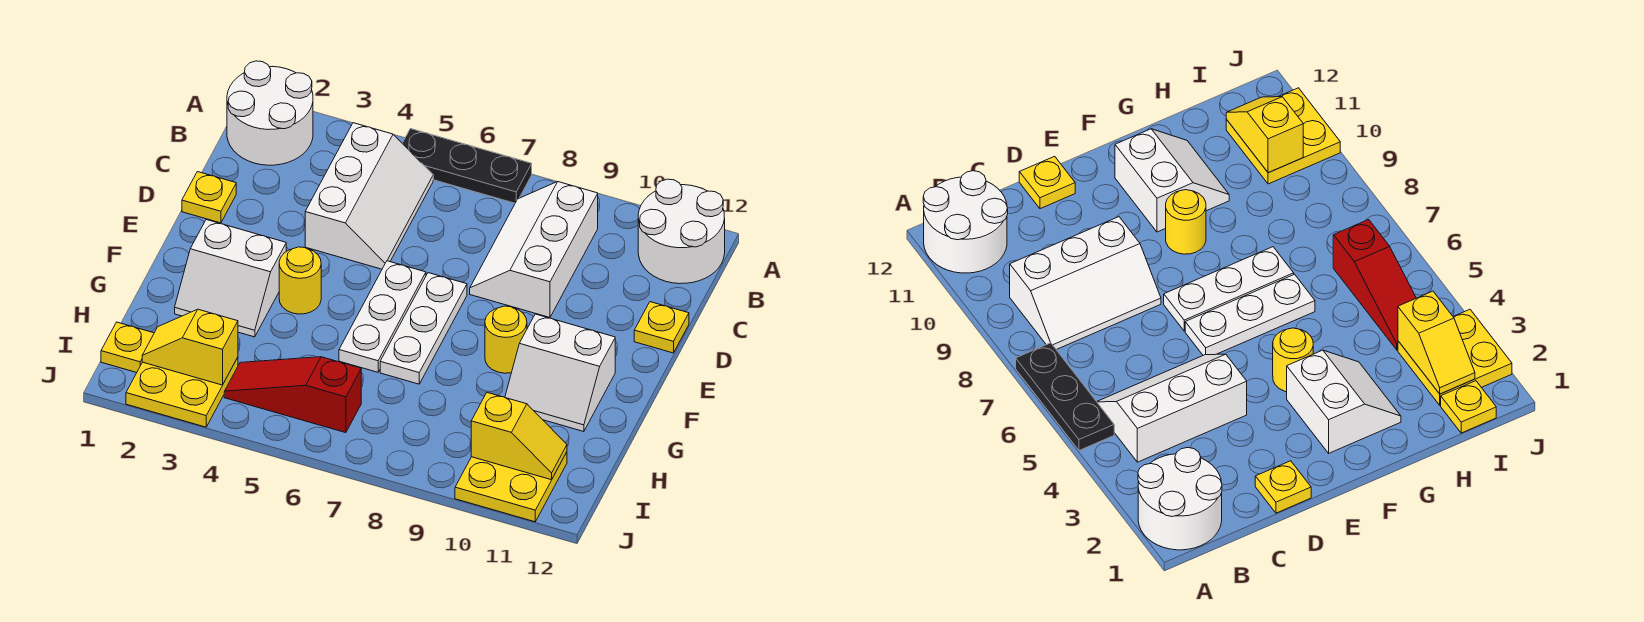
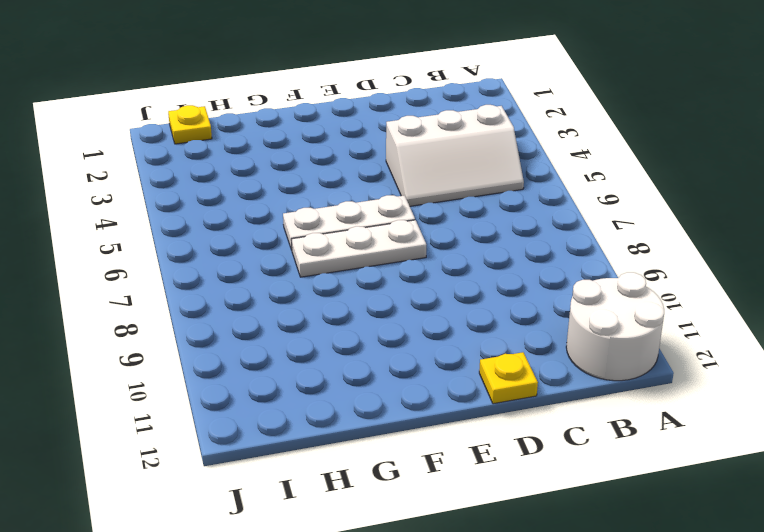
none -> white 2x2 round brick [227,61,313,165]
none -> black 1x3 plate [402,129,532,203]
none -> white 2x3 slope [470,182,598,318]

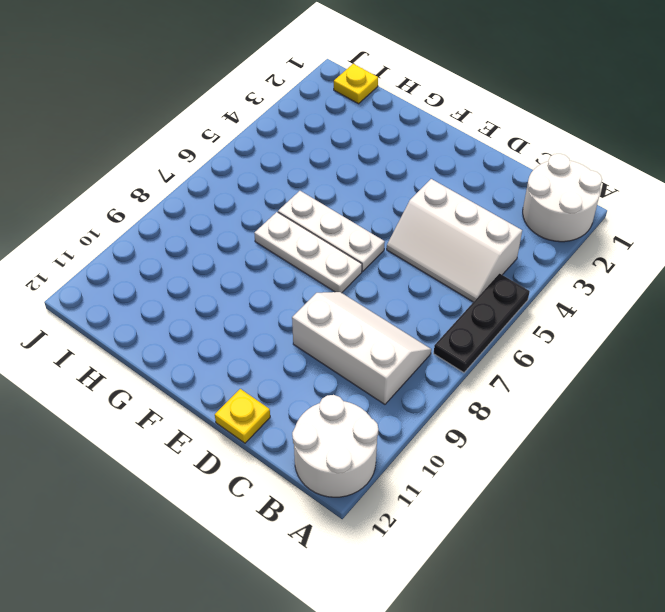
none -> yellow 1x1 plate [182,172,236,223]
none -> white 2x2 slope [175,220,286,337]
none -> yellow 1x1 round brick [279,247,321,314]

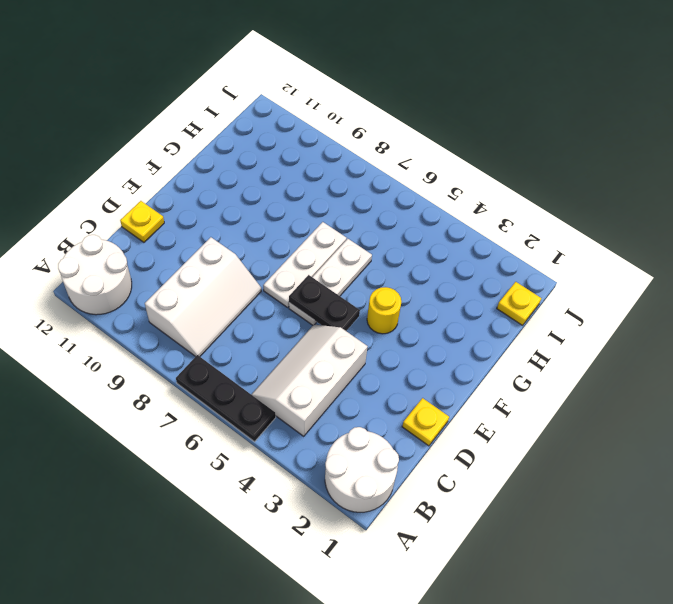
black 1x2 plate [289,275,360,331] -> none
none -> white 2x2 slope [175,220,286,337]
none -> yellow 1x1 round brick [485,306,527,373]
none -> white 2x2 slope [505,314,615,432]

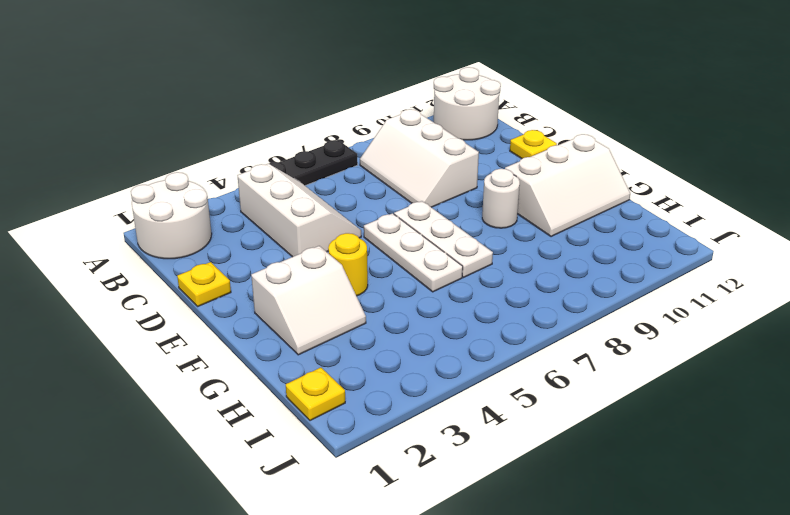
white 1x1 round brick [482,169,520,228] -> yellow 1x1 round brick [485,306,527,373]
white 2x3 slope [505,134,630,237] -> white 2x2 slope [505,314,615,432]
none -> yellow 2x2 plate [126,357,238,427]
none -> red 1x3 slope [224,357,361,433]
none -> yellow 2x2 plate [455,452,567,522]

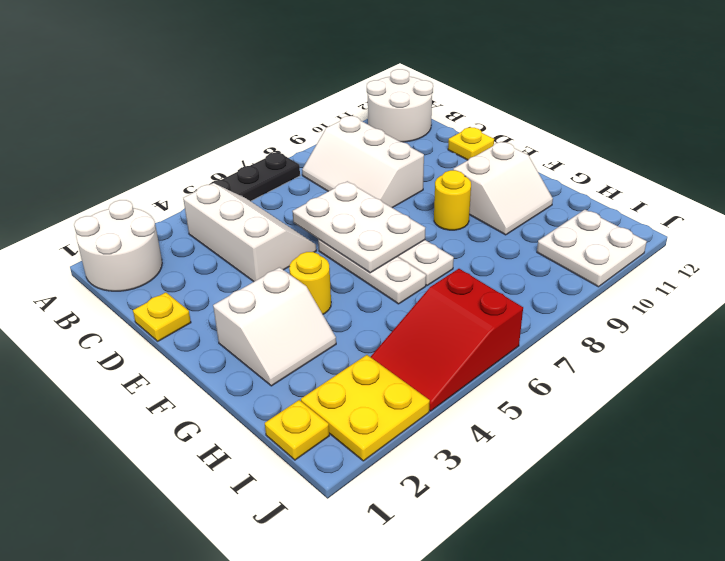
white 2x3 plate [292,181,425,273] -> none
red 2x3 slope [371,269,523,411] -> red 1x3 slope [224,357,361,433]
white 2x2 plate [537,210,647,287] -> yellow 2x2 plate [455,452,567,522]
none -> yellow 1x2 slope [142,309,238,385]
none -> yellow 1x2 slope [471,393,567,480]

